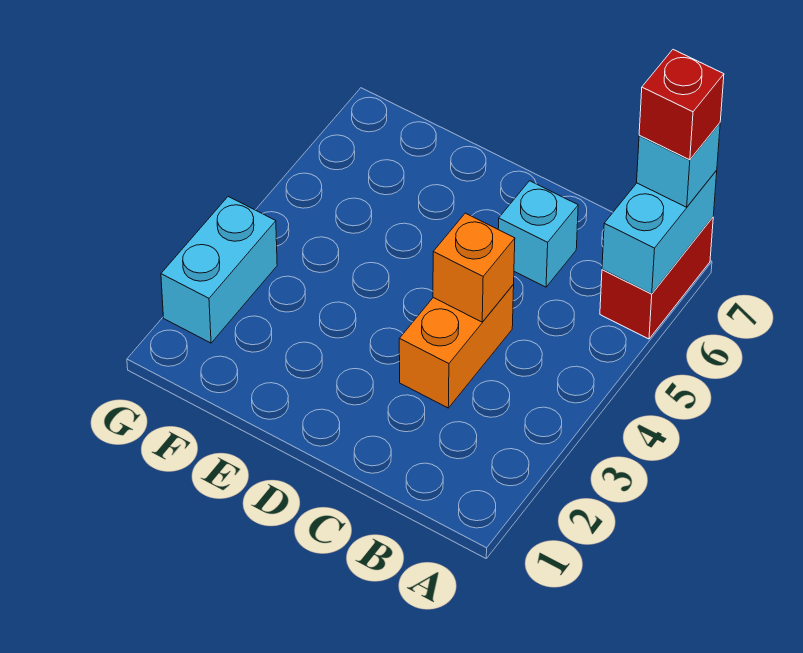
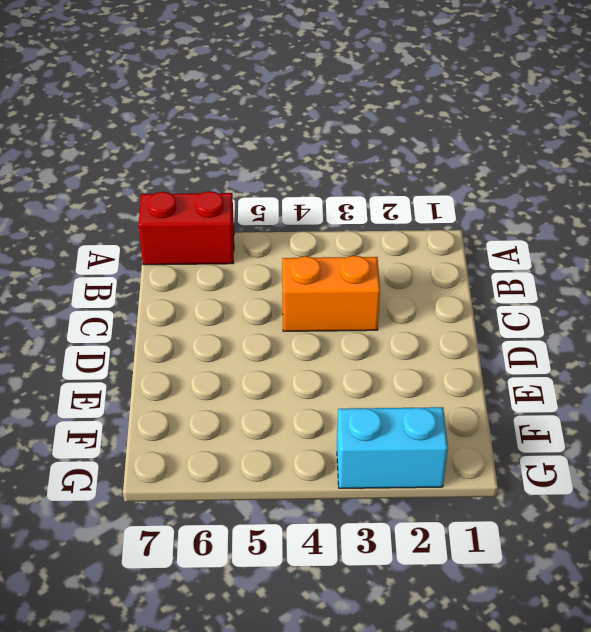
none -> cyan 1x1 brick [498,181,578,287]
none -> cyan 1x2 brick [602,171,717,294]

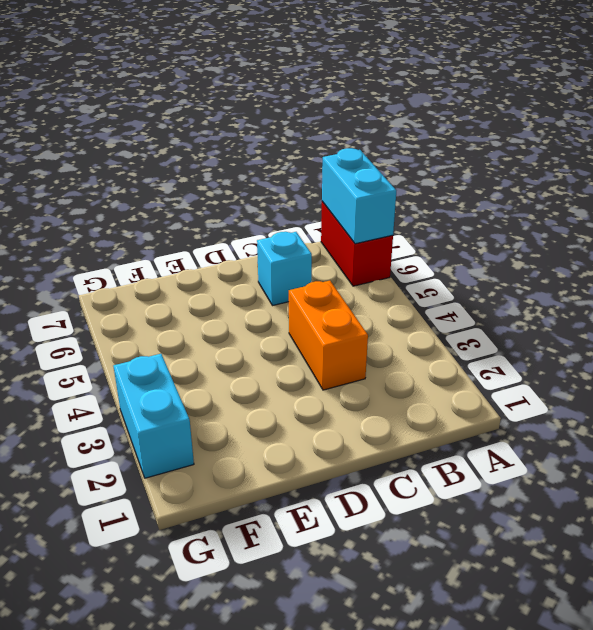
none -> orange 1x1 brick [433,213,515,322]
none -> cyan 1x1 brick [637,123,720,207]

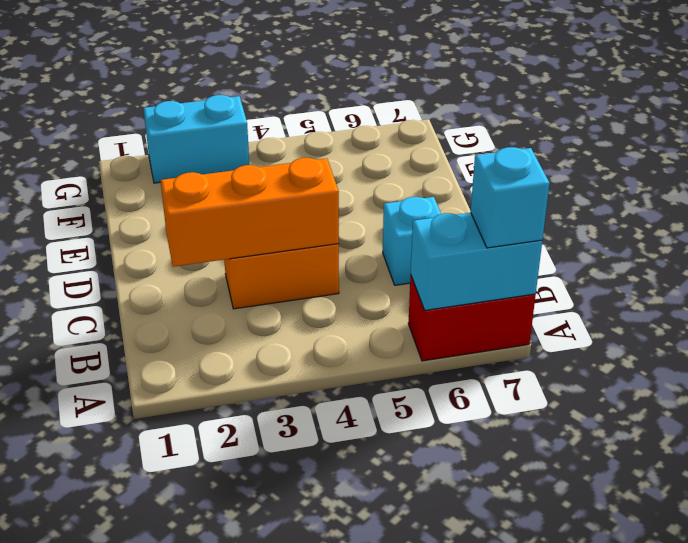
orange 1x3 brick [161,158,339,267] -> orange 1x1 brick [433,213,515,322]
none -> red 1x1 brick [639,50,724,160]

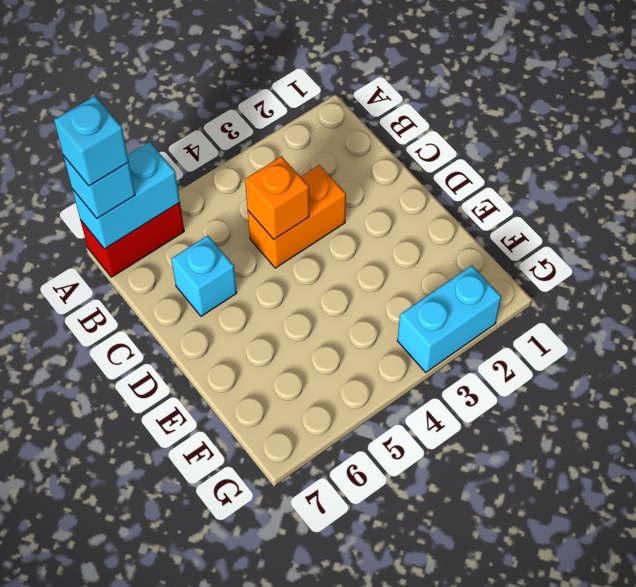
cyan 1x1 brick [54,96,129,186] -> red 1x1 brick [639,50,724,160]

